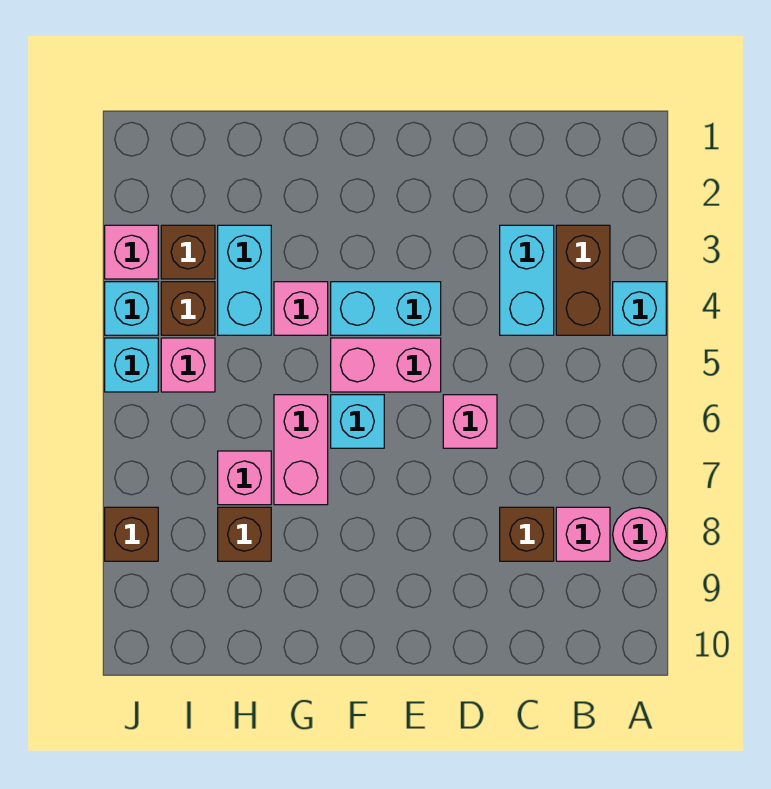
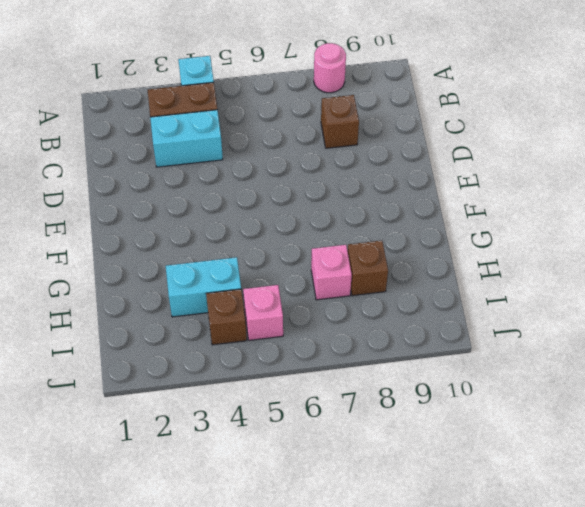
none -> pink 1x1 brick [556,507,610,561]
none -> pink 1x1 brick [443,395,497,448]
none -> cyan 1x2 brick [331,282,441,335]

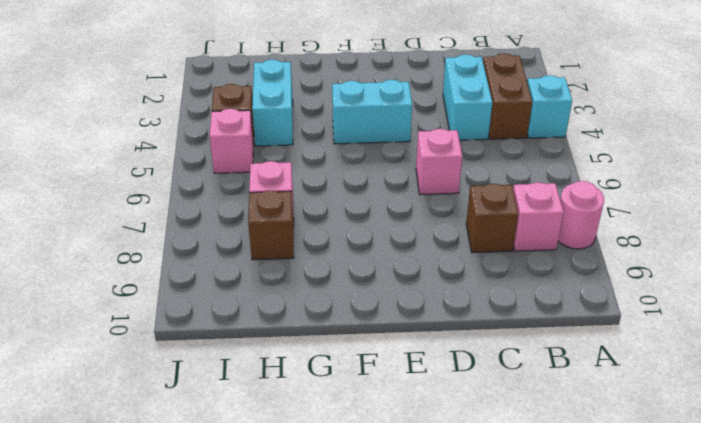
none -> pink 1x2 brick [331,338,441,392]
none -> cyan 1x1 brick [331,395,384,448]
none -> pink 1x1 brick [274,282,328,335]

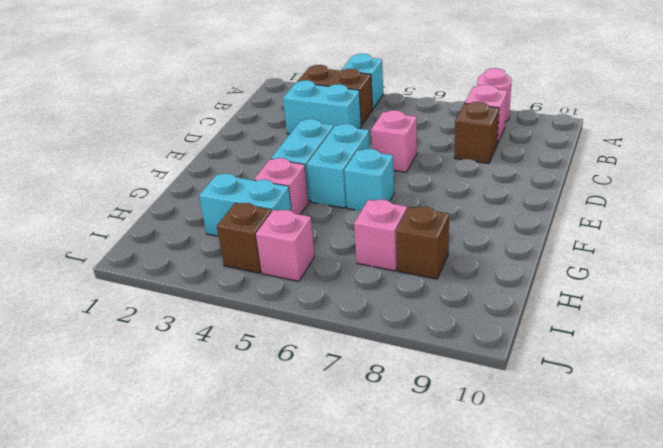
cyan 1x2 brick [307,124,370,208] -> pink 1x2 brick [331,338,441,392]
none -> pink 1x2 brick [274,395,328,505]
none -> brown 1x1 brick [161,225,215,279]
none -> pink 1x1 brick [105,225,158,279]

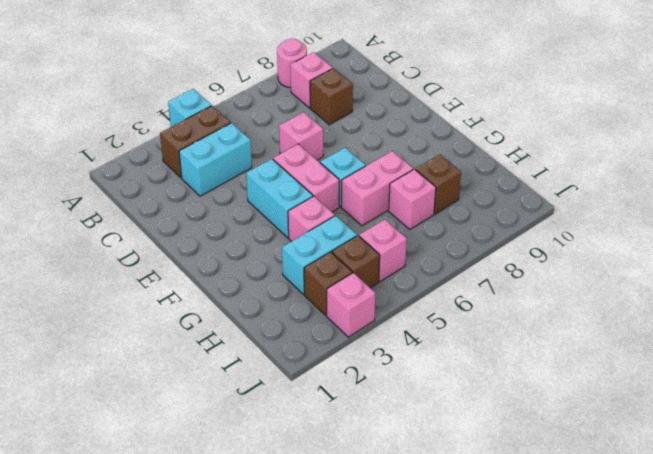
none -> cyan 1x1 brick [105,282,158,335]
none -> cyan 1x1 brick [105,338,158,392]
none -> brown 1x1 brick [105,507,158,561]

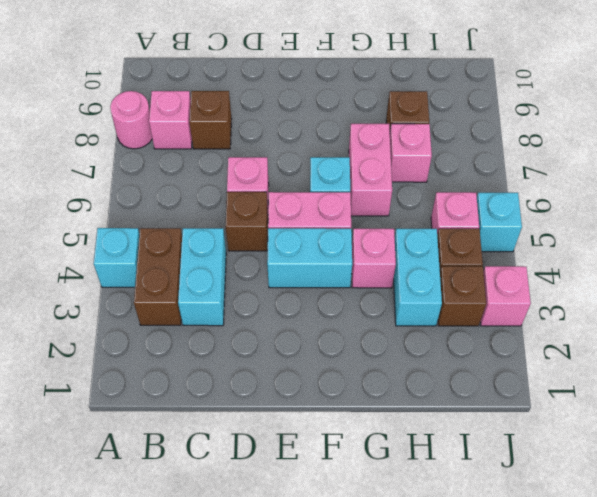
brown 1x1 brick [225,192,268,251] -> brown 1x1 brick moved to [105,507,158,561]
none -> cyan 1x1 brick [105,282,158,335]

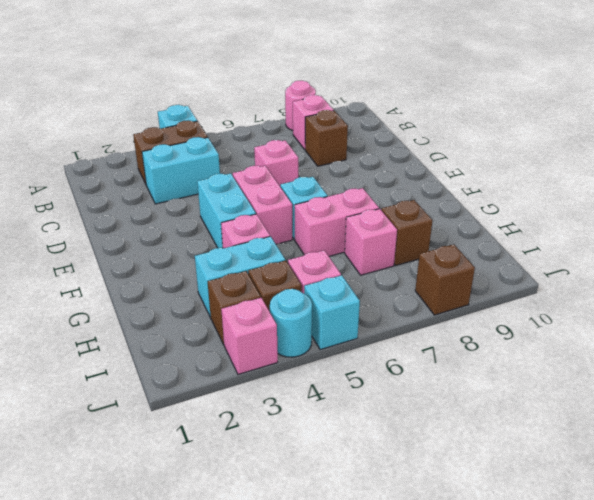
cyan 1x1 round brick [270,289,312,357] -> cyan 1x1 brick [105,282,158,335]

